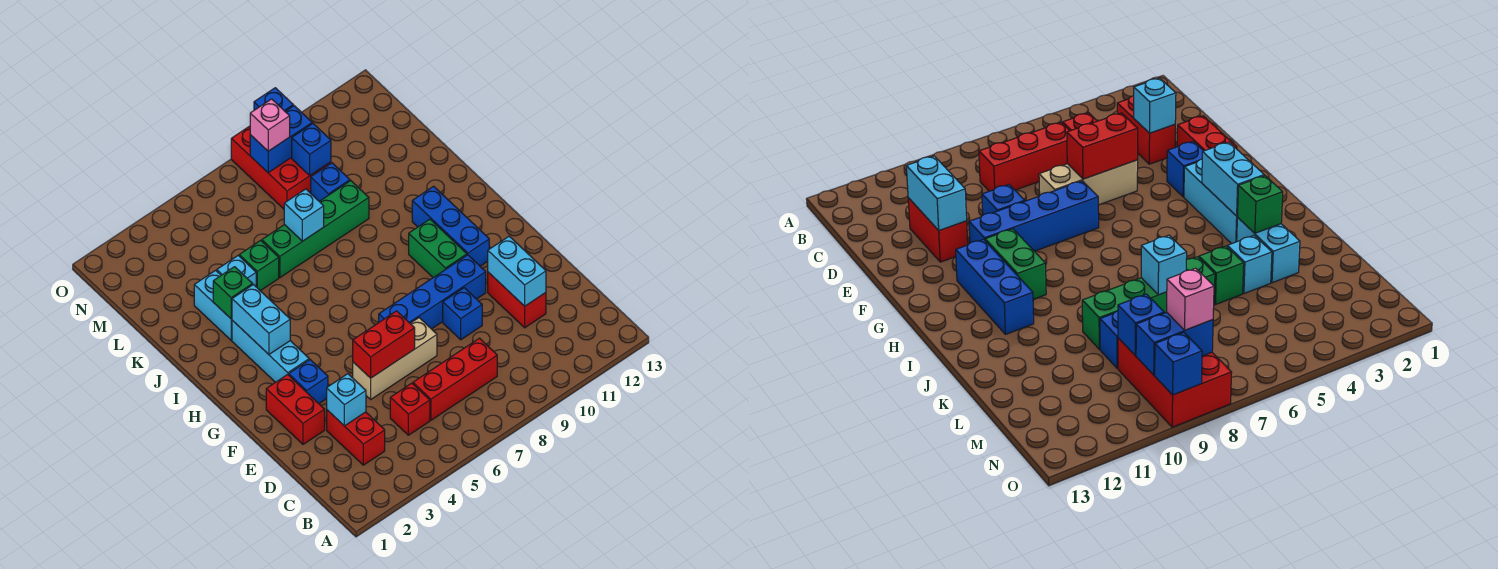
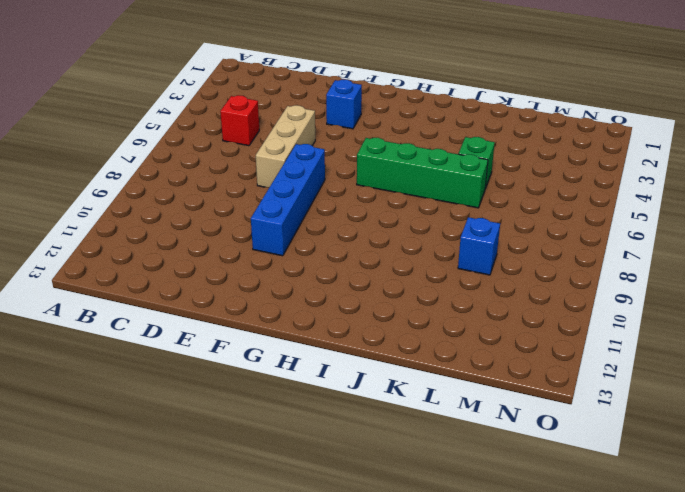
green 1x4 brick [357,138,488,208] -> green 1x4 brick turned to [262,181,369,278]
none -> red 1x2 brick [327,410,385,465]
none -> red 1x3 brick [413,338,497,420]
none -> red 1x2 brick [488,272,546,328]

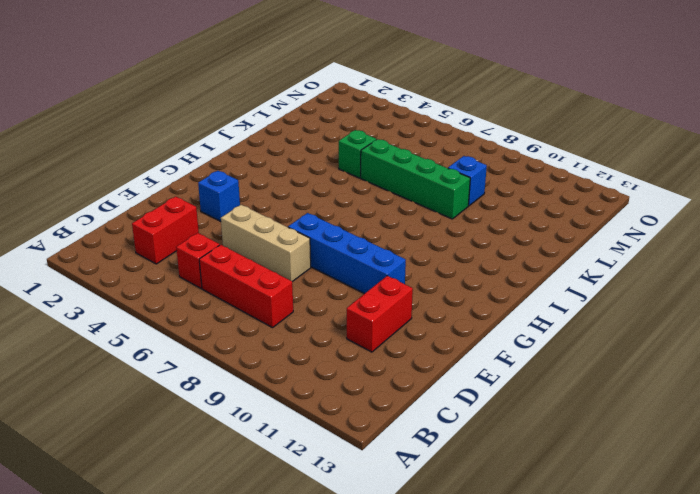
none -> red 1x2 brick [266,375,325,444]
none -> blue 1x1 brick [443,288,482,340]
none -> cyan 1x3 brick [232,320,309,382]

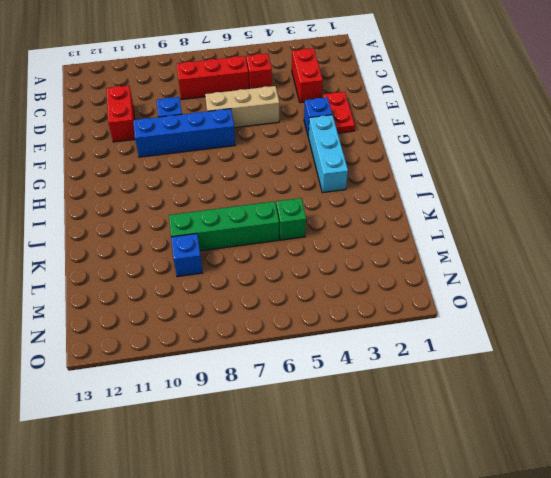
red 1x2 plate [323,92,355,133] -> red 1x2 brick [266,375,325,444]
none -> green 1x2 brick [409,219,467,277]
none -> blue 1x3 brick [412,186,489,266]
none -> cyan 1x2 brick [194,270,232,340]

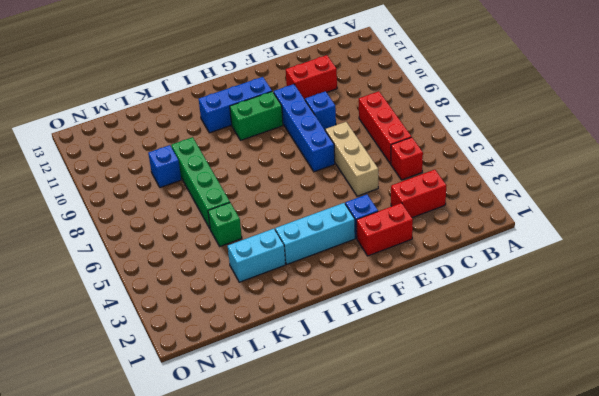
none -> cyan 1x1 brick [217,255,256,286]
none -> red 2x3 brick [231,126,331,209]
none -> cyan 1x1 brick [327,374,366,426]

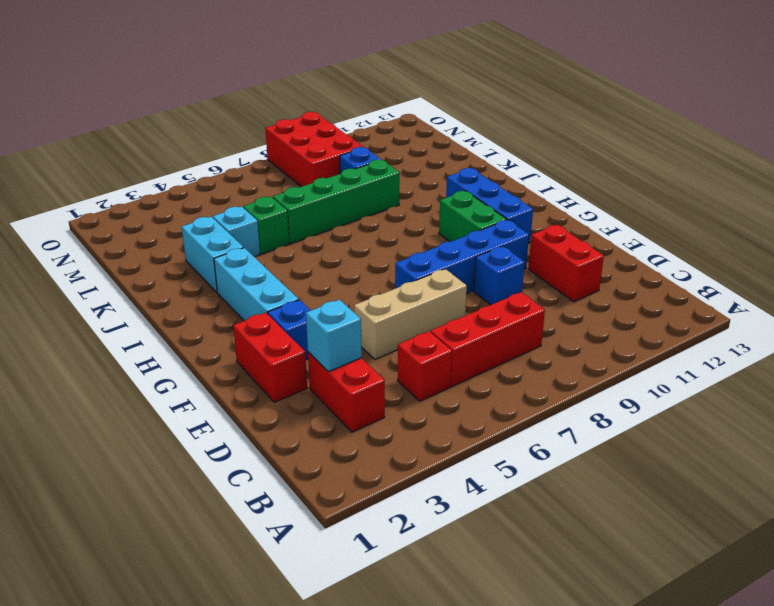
none -> cyan 1x2 brick [488,236,546,306]
none -> red 1x2 brick [353,311,415,378]
none -> cyan 1x2 brick [232,285,290,354]

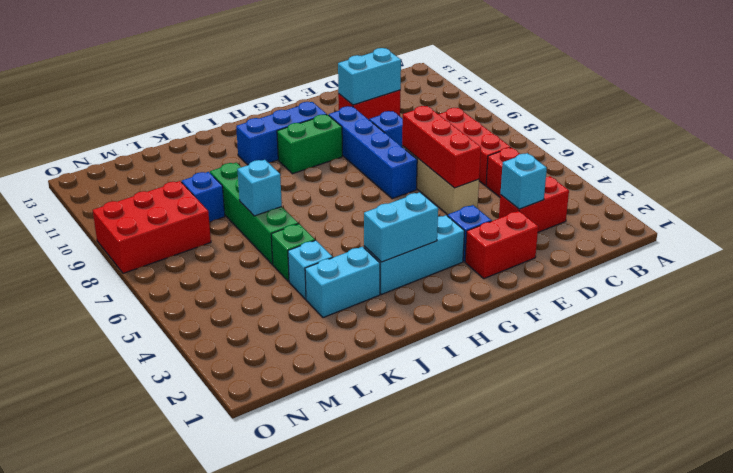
red 1x3 brick [402,106,481,188] -> red 1x2 brick [353,311,415,378]
none -> green 1x1 brick [213,267,253,319]
none -> blue 1x1 brick [292,124,331,175]
none -> blue 1x2 brick [250,106,312,173]

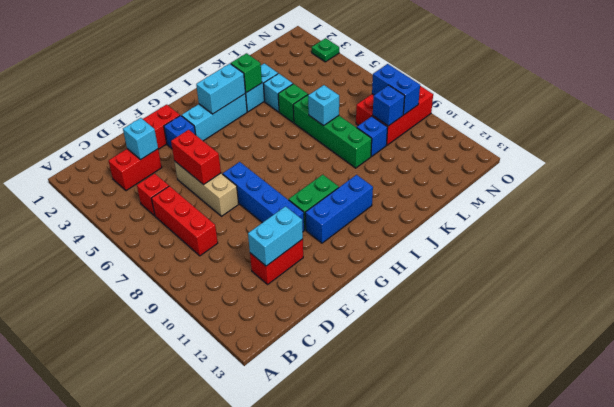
green 1x1 plate [312,38,339,62] -> none
none -> blue 1x1 brick [443,288,482,340]
none -> blue 1x1 brick [254,88,293,111]
none -> pink 1x1 brick [250,99,290,151]

